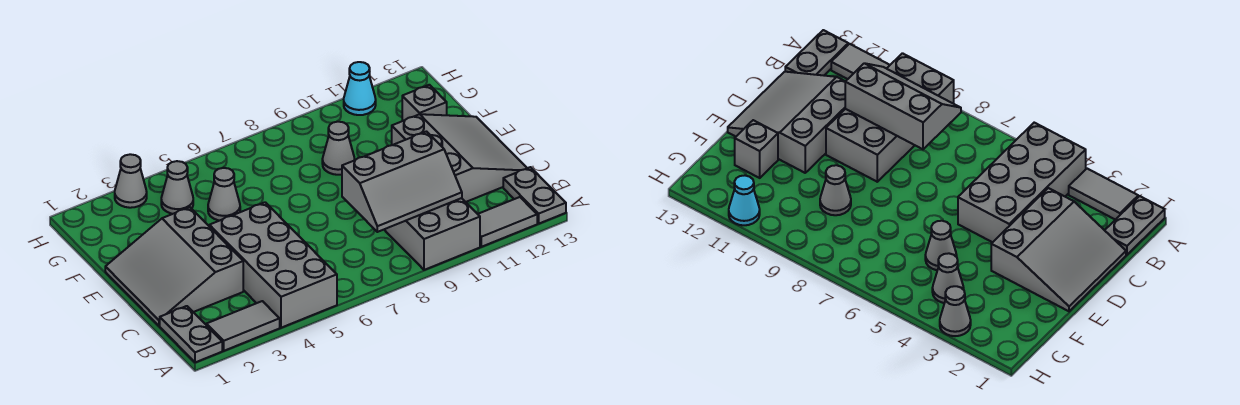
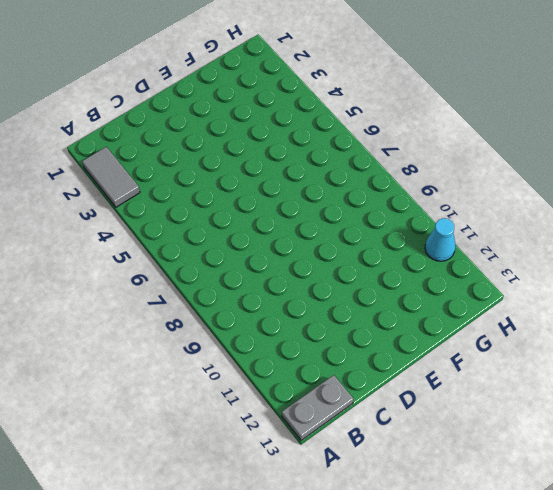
none -> grey 1x2 plate [160,306,222,362]
none -> grey 2x4 brick [209,202,337,328]
none -> grey 2x4 brick [384,198,480,270]

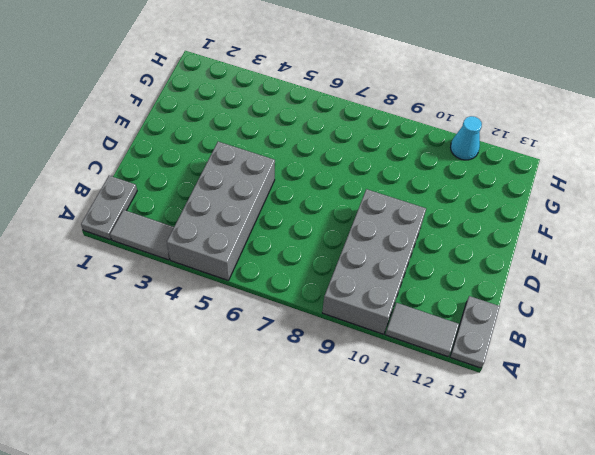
none -> grey 3x3 slope [105,207,243,326]
none -> grey 3x3 slope [392,114,527,202]
none -> grey 1x1 cone [208,168,240,221]

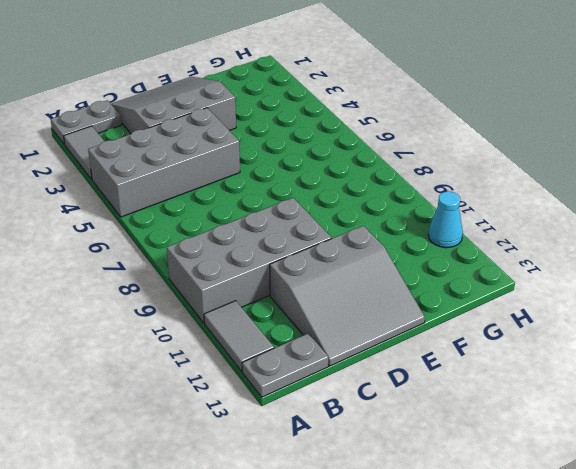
none -> grey 1x1 cone [208,168,240,221]
none -> grey 1x1 cone [322,122,355,175]
none -> grey 1x1 brick [402,85,447,121]

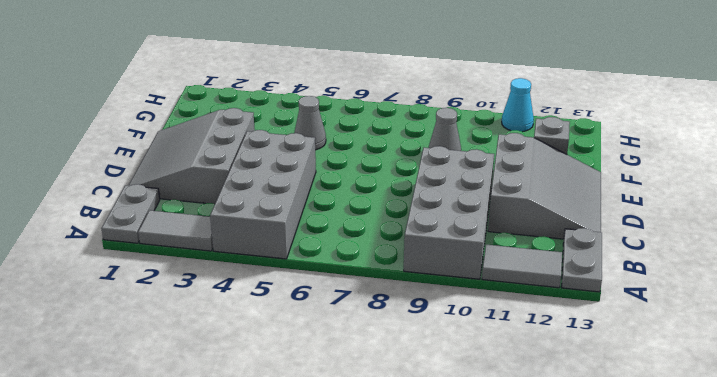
none -> grey 1x1 cone [161,161,193,214]
none -> grey 1x1 cone [115,154,147,208]
none -> grey 2x3 slope [342,132,462,232]

